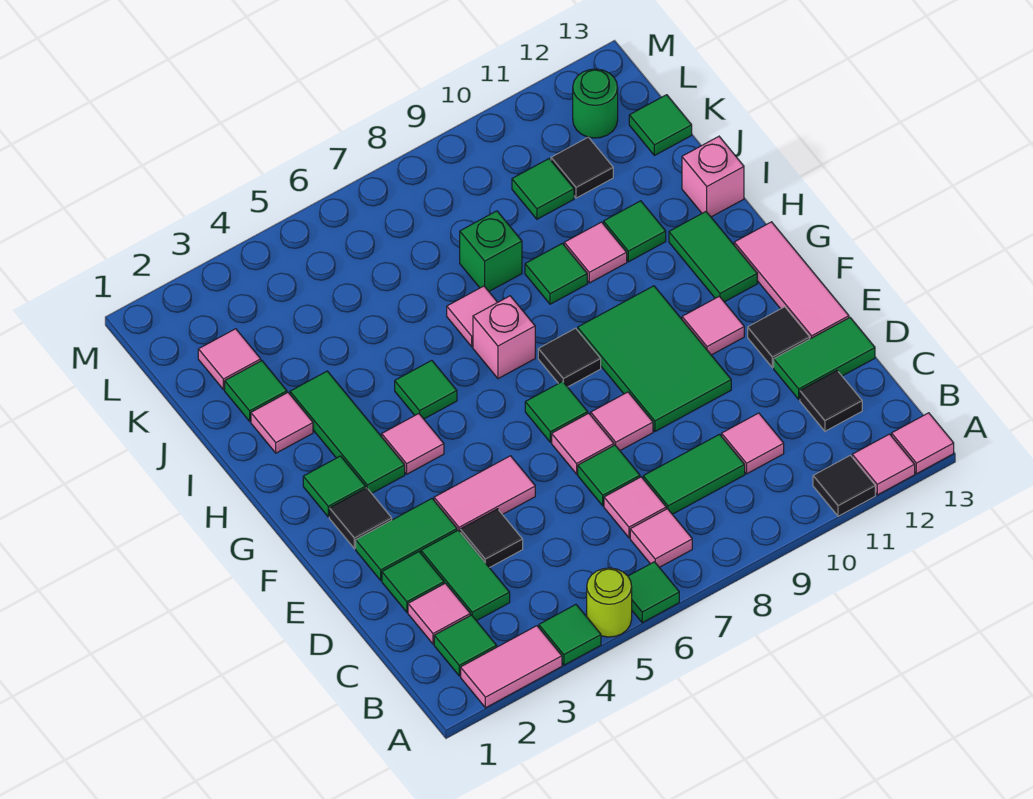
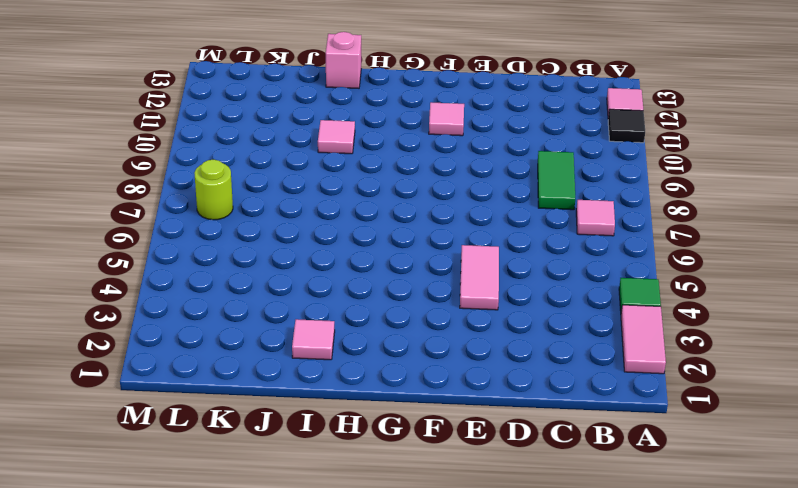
lime 1x1 round brick [194,160,233,220] -> lime 1x1 round brick moved to [587,568,632,637]
none -> green 1x1 tile [628,562,679,623]
none -> pink 1x1 tile [892,413,954,474]
none -> green 1x1 tile [434,615,497,676]
none -> pink 1x1 tile [408,583,470,644]

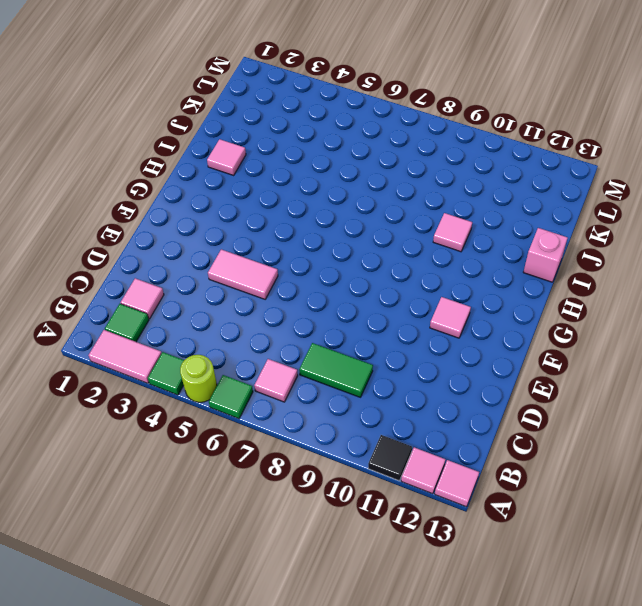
none -> green 1x2 tile [421,530,510,621]
none -> pink 1x1 tile [604,477,666,538]
none -> pink 1x1 tile [722,413,784,474]
none -> black 1x1 tile [800,371,862,431]

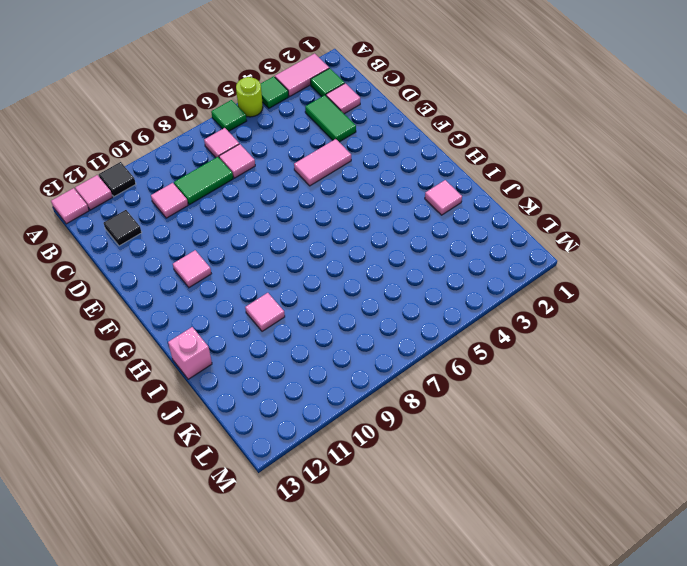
none -> green 1x1 tile [382,552,444,612]
none -> black 1x1 tile [460,509,523,568]
none -> green 1x1 tile [578,445,640,506]
none -> green 1x2 tile [774,318,875,399]

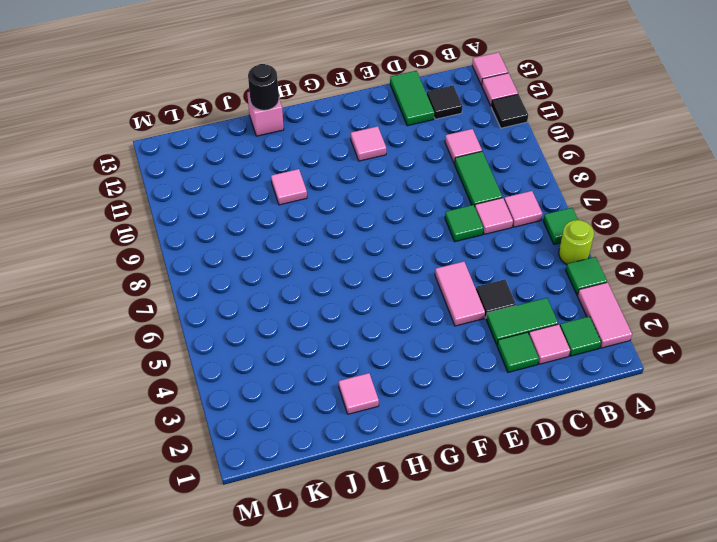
black 1x1 round brick [248,64,279,110] -> none
none -> green 1x2 tile [356,499,457,580]
none -> pink 1x1 tile [552,413,614,474]
none -> pink 1x1 tile [591,392,653,450]
none -> green 2x3 tile [578,286,731,431]

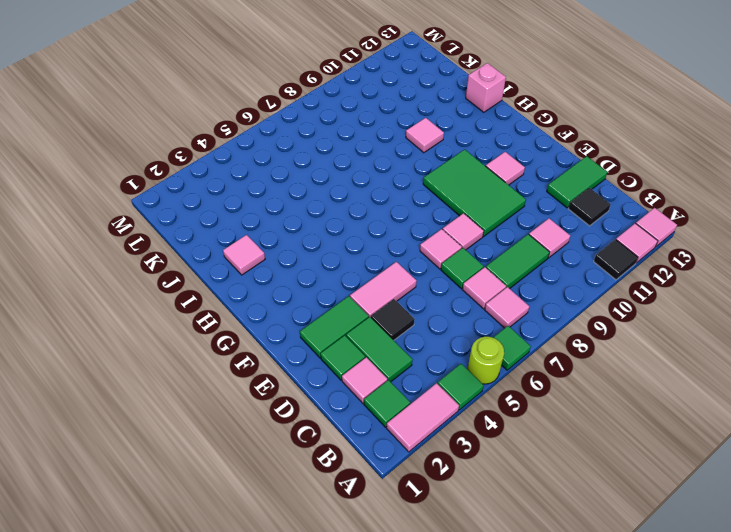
none -> black 1x1 tile [748,307,810,368]
none -> pink 1x3 tile [734,222,849,339]
none -> black 1x1 tile [329,488,392,549]
none -> green 1x1 tile [525,381,588,442]

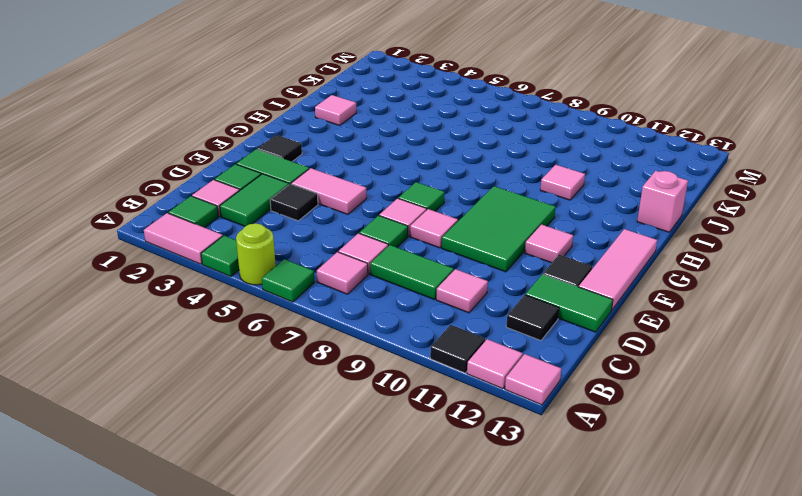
none -> green 1x1 tile [303,456,366,517]
none -> green 1x3 tile [290,371,405,493]
none -> pink 1x1 tile [382,414,444,474]
none -> black 1x1 tile [538,328,601,387]

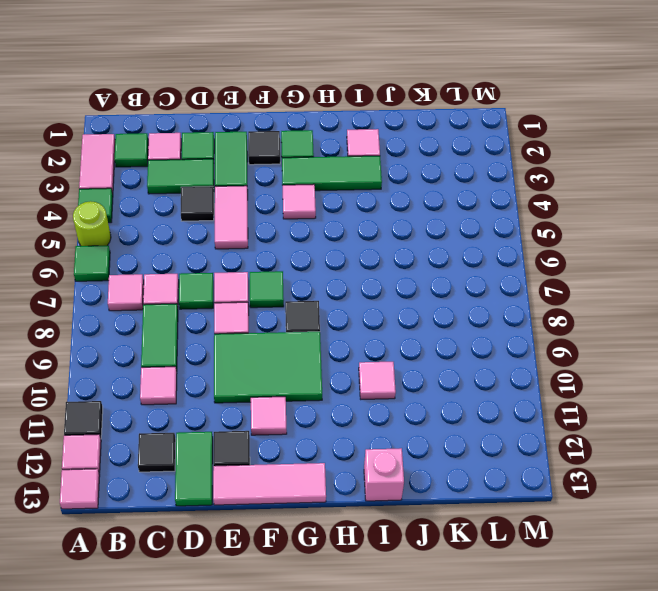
none -> green 1x2 tile [669,212,757,302]
none -> green 1x1 tile [395,360,457,419]
none -> pink 1x1 brick [473,296,535,379]
none -> pink 1x1 tile [447,286,498,347]

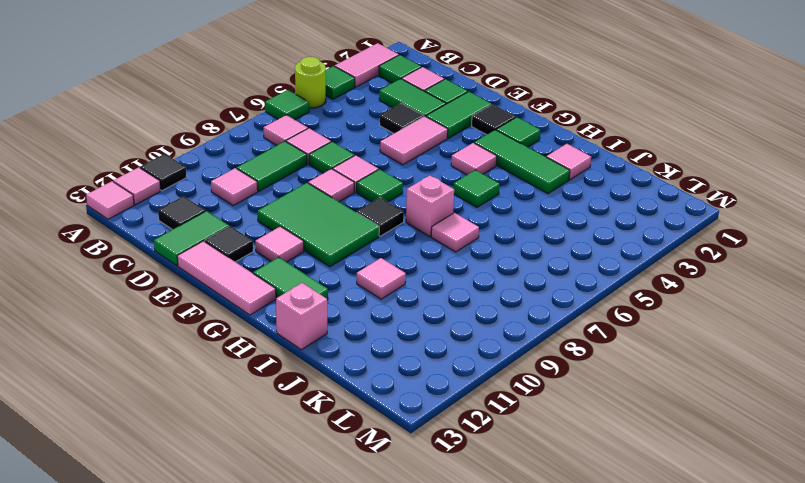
none -> green 1x1 tile [525,243,587,304]
none -> green 1x1 tile [604,201,666,262]
none -> green 1x1 tile [225,361,287,421]
none -> green 1x1 brick [460,211,522,291]

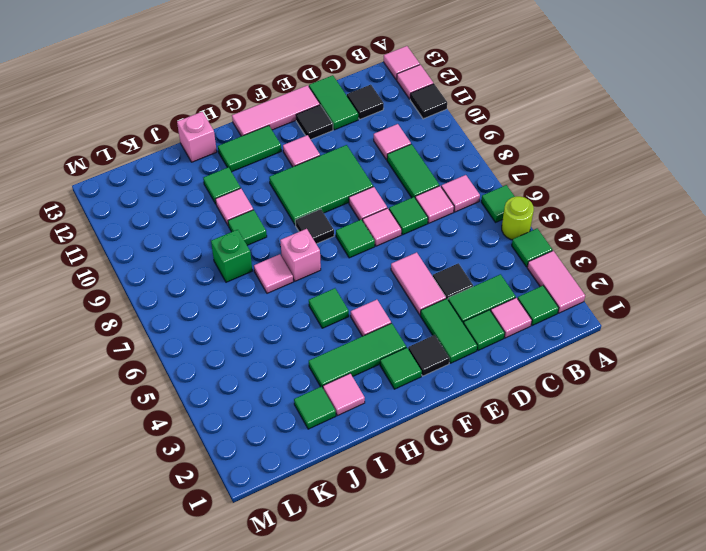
none -> pink 1x1 tile [198,329,261,390]
none -> green 1x1 tile [512,159,574,219]
none -> black 1x1 tile [551,137,613,198]
none -> green 1x1 tile [629,95,692,156]

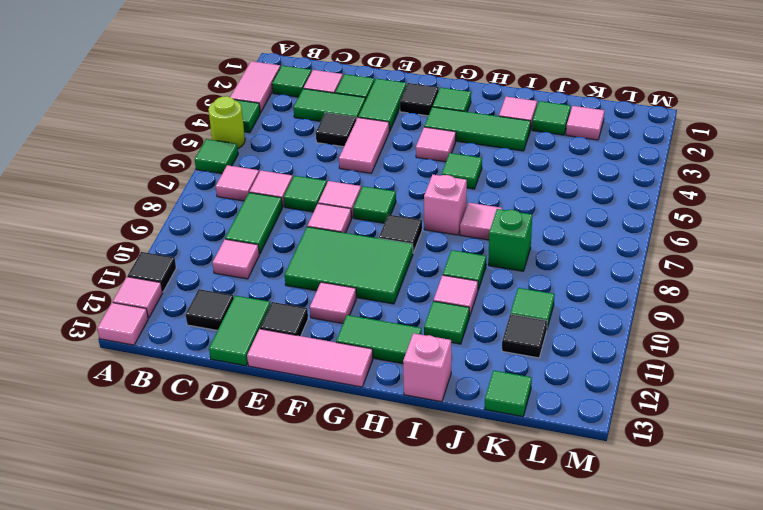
none -> green 1x1 round brick [573,69,618,138]

